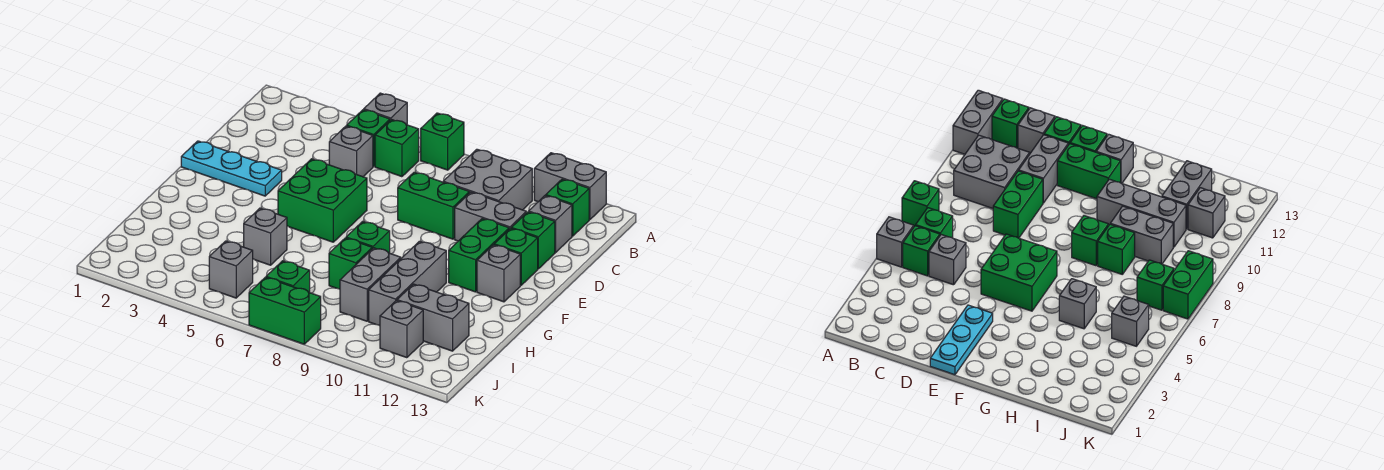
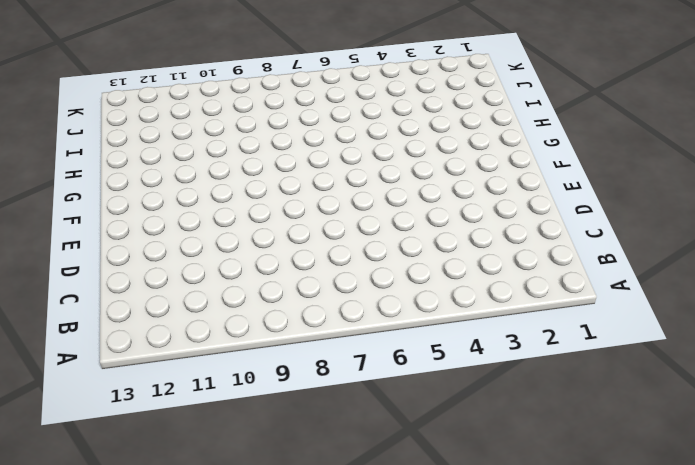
none -> grey 1x1 brick [364,93,407,125]
none -> green 1x1 brick [421,113,464,170]
none -> grey 1x2 brick [534,153,606,220]

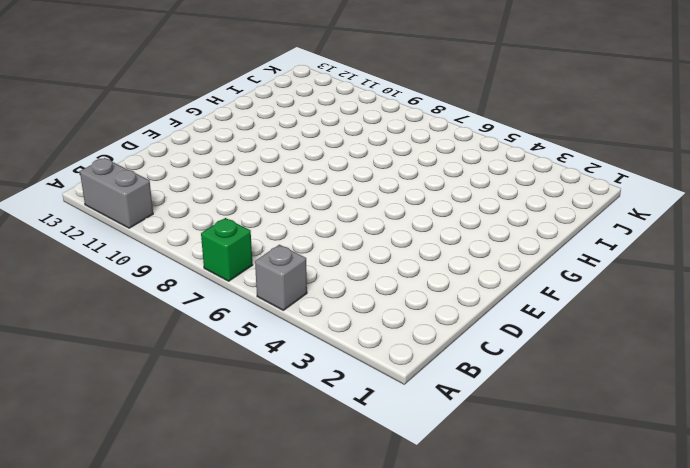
none -> green 1x1 brick [347,110,390,167]
none -> green 1x1 brick [375,120,419,177]
none -> grey 2x2 brick [443,149,532,210]

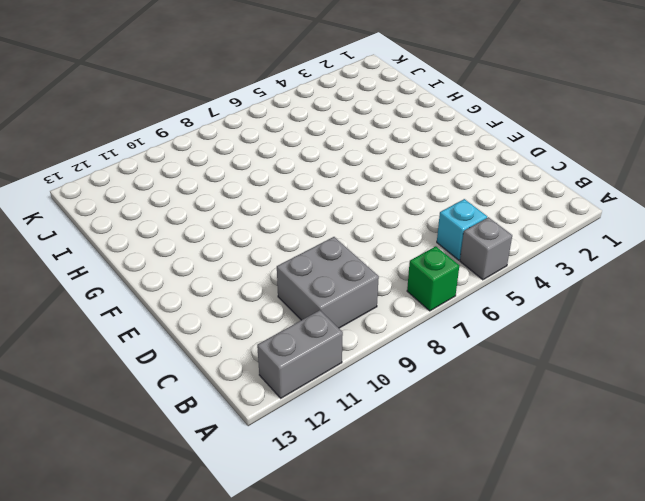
cyan 1x1 brick [437,199,487,260] -> green 1x1 brick [347,110,390,167]
none -> green 1x1 brick [375,120,419,177]
none -> green 1x1 brick [546,179,589,236]
none -> grey 1x1 brick [329,126,373,177]

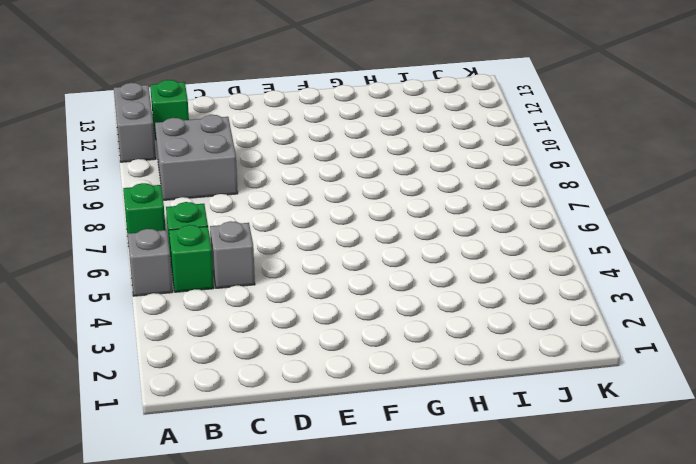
none -> grey 1x1 brick [529,195,572,253]
none -> green 1x2 brick [398,172,469,239]
none -> grey 1x2 brick [455,192,526,241]

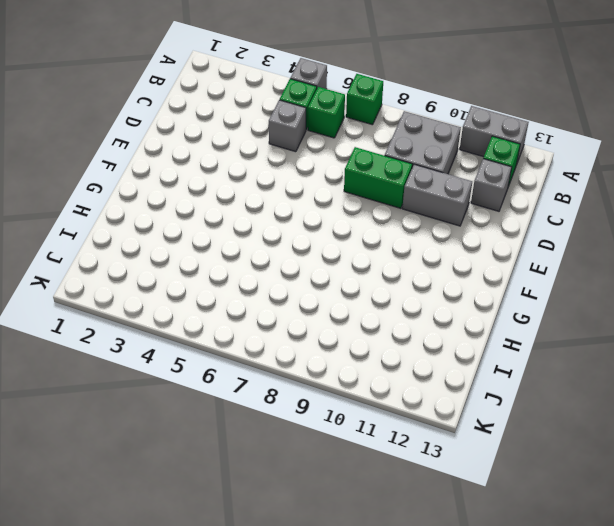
none -> green 1x1 brick [511,212,555,269]
none -> cyan 1x3 plate [181,141,282,196]
none -> green 2x2 brick [278,159,367,242]

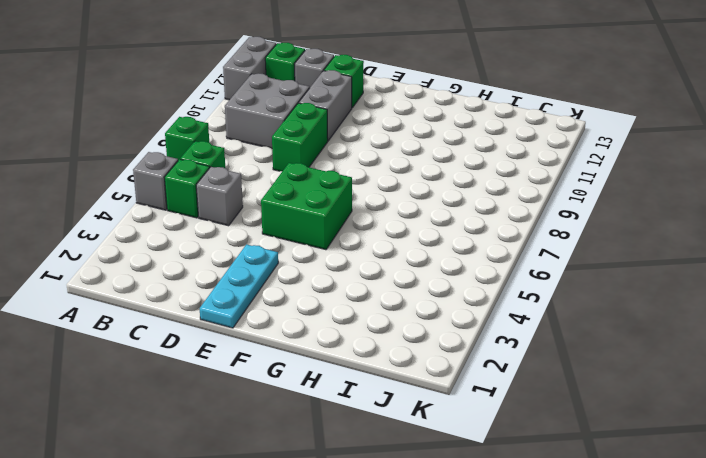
none -> green 1x2 brick [449,218,509,292]
none -> green 1x1 brick [494,228,538,285]
none -> grey 1x1 brick [477,245,520,302]

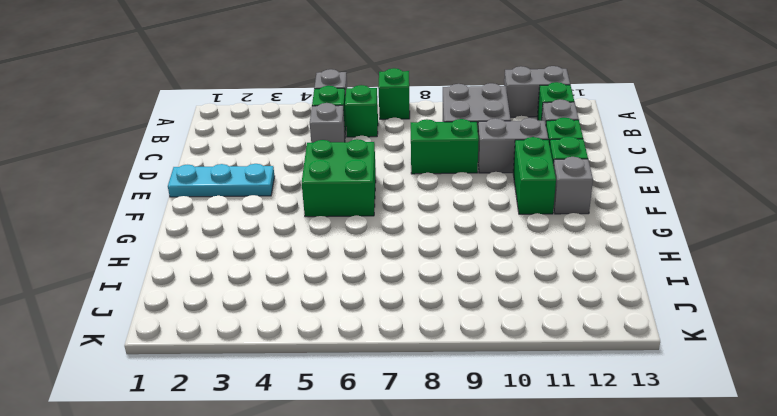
none -> green 1x1 brick [346,222,390,253]
none -> grey 1x3 brick [369,241,446,326]
none -> grey 1x1 brick [244,208,287,265]

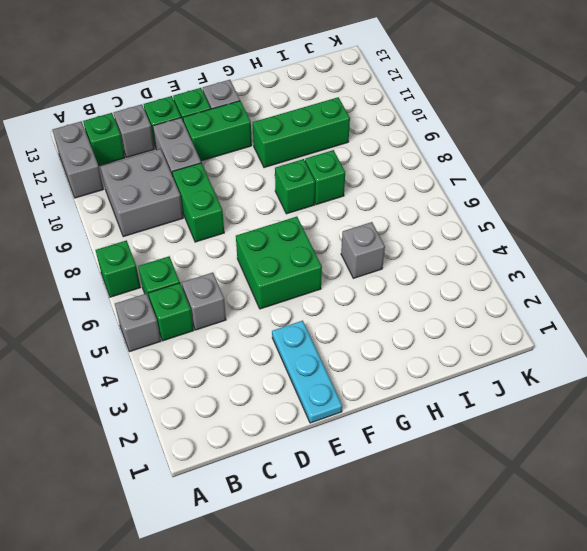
green 1x3 brick [253,97,350,168] -> grey 1x3 brick [369,241,446,326]
none -> grey 1x2 brick [340,248,401,321]
none -> grey 1x2 brick [397,284,469,351]
none -> grey 1x1 brick [209,241,253,298]

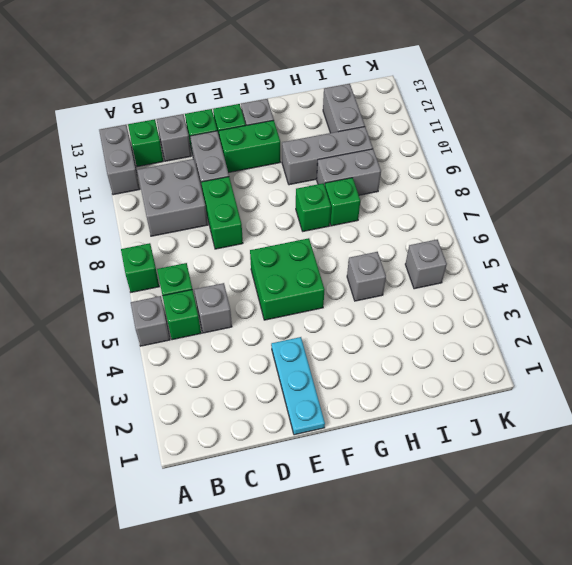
none -> green 1x1 brick [266,261,310,293]
none -> grey 1x1 brick [380,301,423,358]
none -> green 1x2 brick [249,277,321,344]

